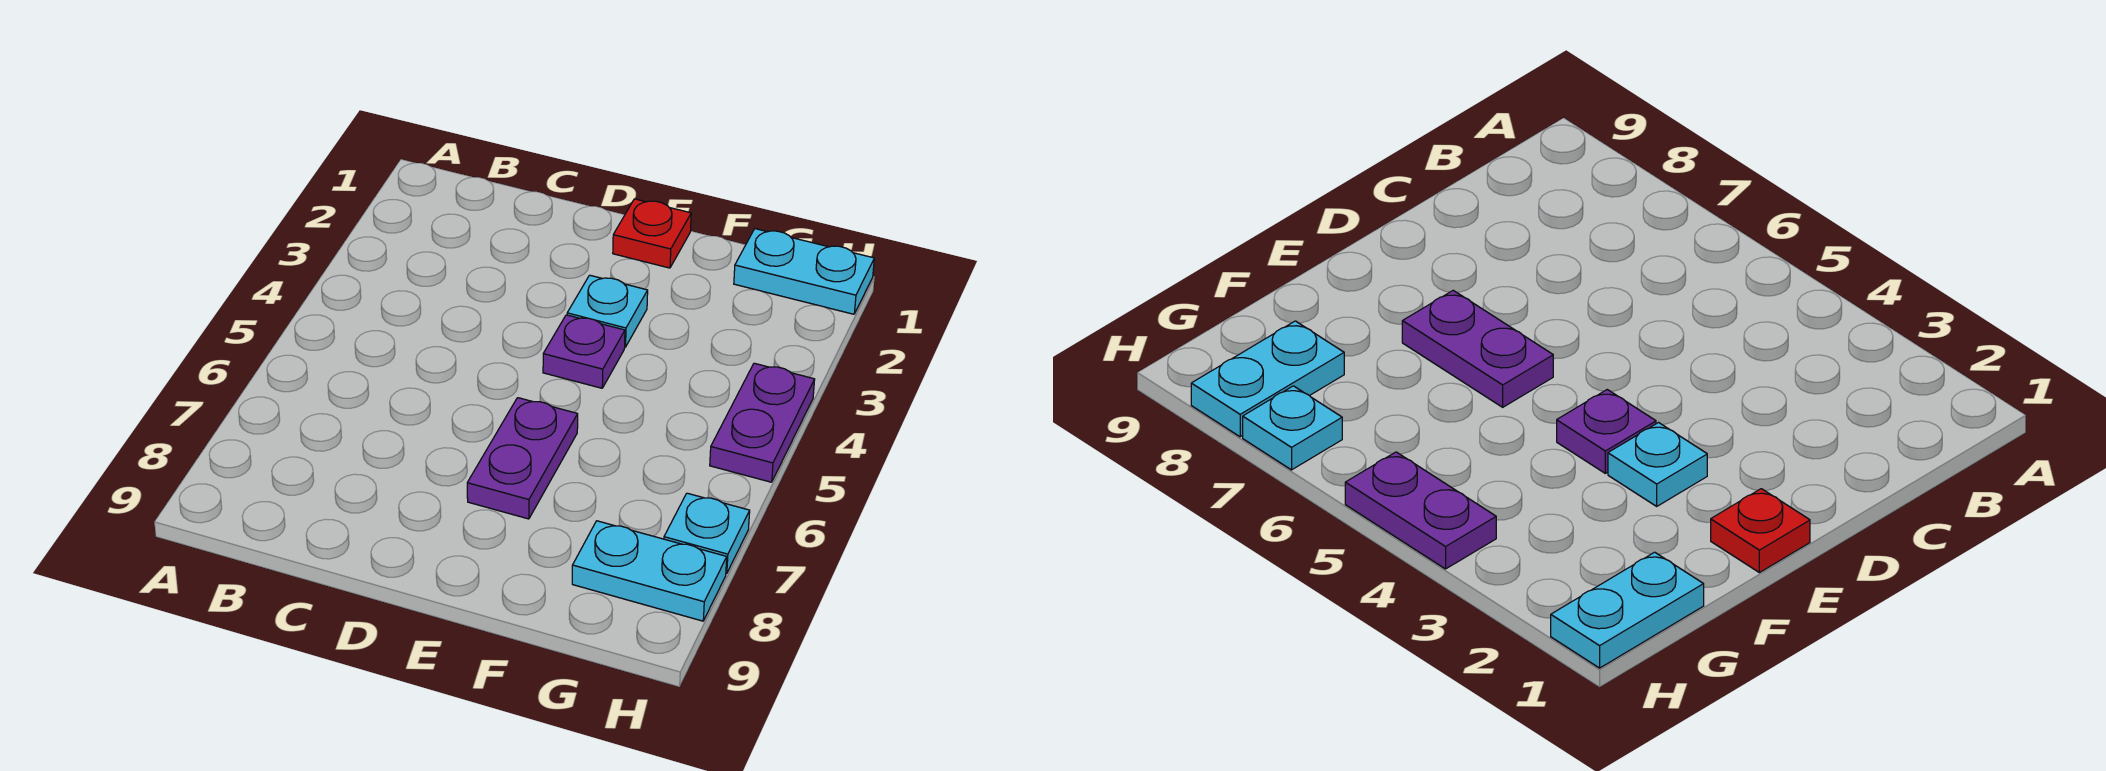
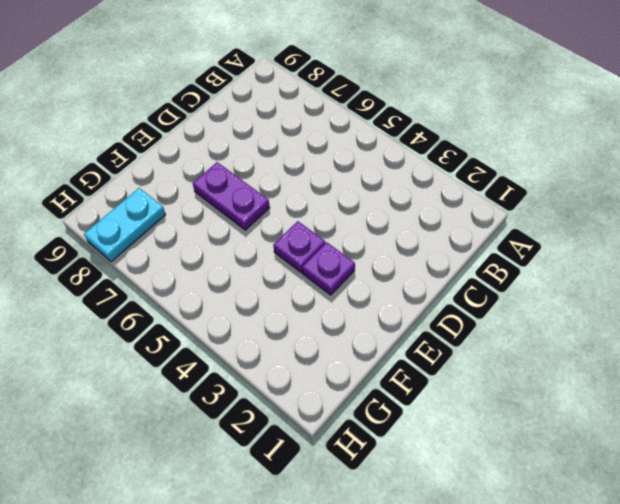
purple 1x1 plate [302,242,355,295] -> cyan 1x1 plate [567,275,648,347]
none -> red 1x1 plate [613,199,691,268]
none -> cyan 1x2 plate [734,229,874,314]

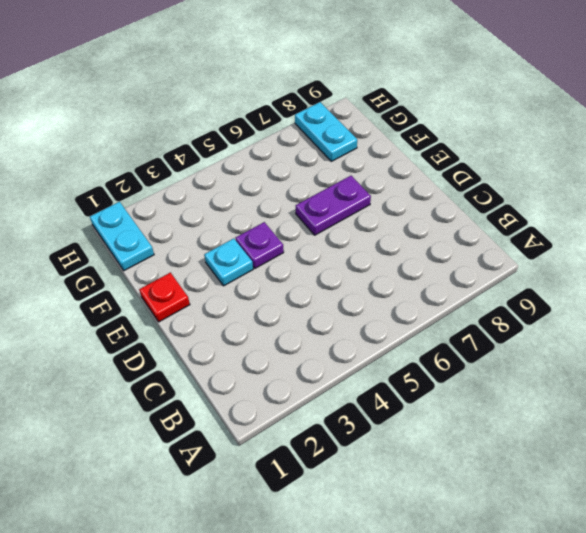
none -> purple 1x2 plate [710,363,815,482]
none -> cyan 1x1 plate [664,493,750,574]

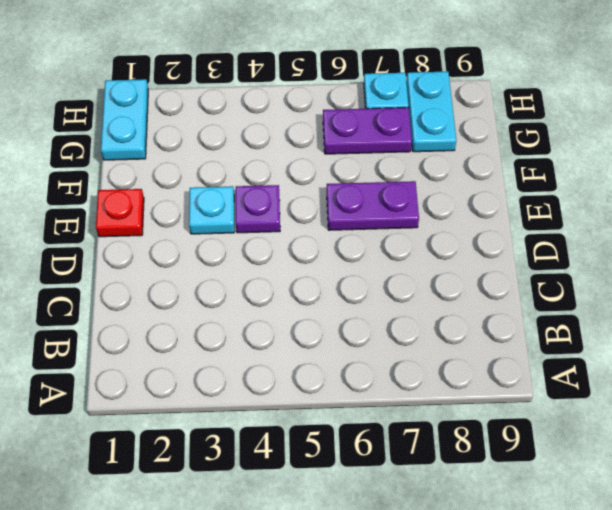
purple 1x2 plate [323,108,412,154] -> purple 1x2 plate moved to [710,363,815,482]

